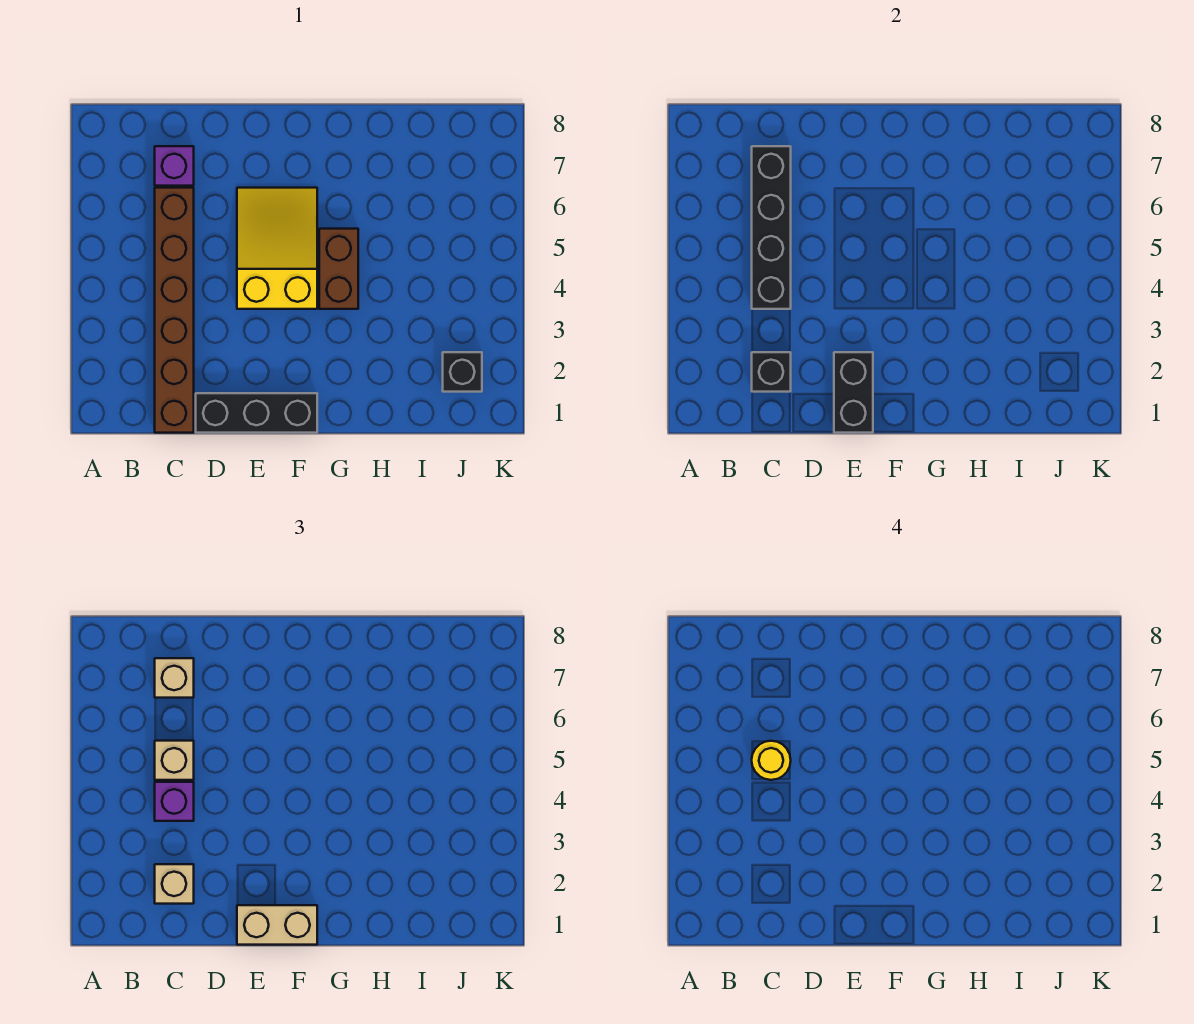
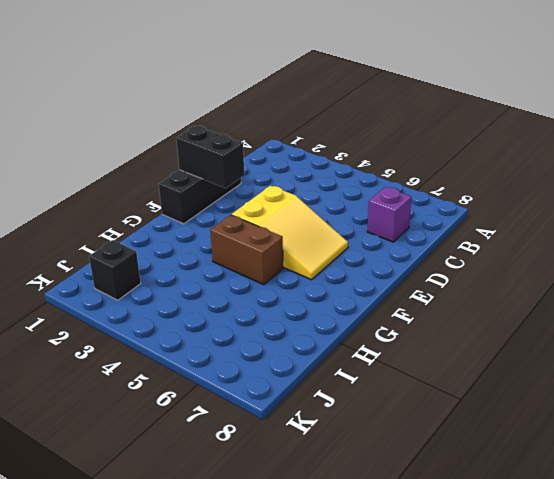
none -> brown 1x6 brick [155,188,194,433]
none -> black 1x1 brick [752,352,791,392]
none -> black 1x4 brick [752,146,791,309]

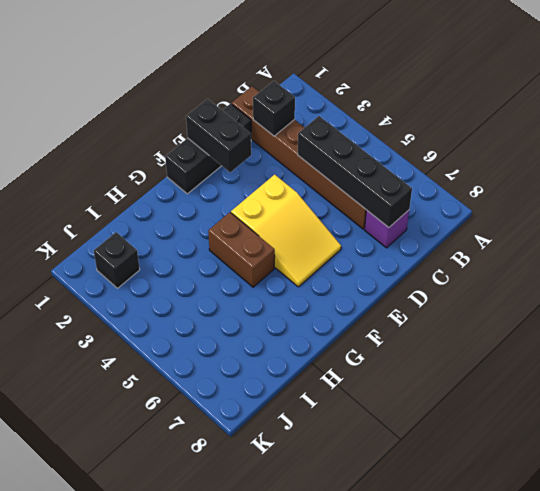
none -> tan 1x1 brick [155,864,194,904]
none -> purple 1x1 brick [155,782,194,821]
none -> tan 1x1 brick [155,741,194,780]

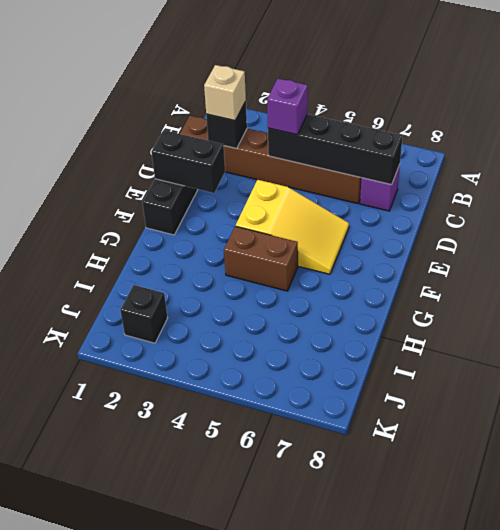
none -> tan 1x1 brick [155,741,194,780]
none -> tan 1x1 brick [155,658,194,698]
none -> tan 1x2 brick [237,905,317,945]

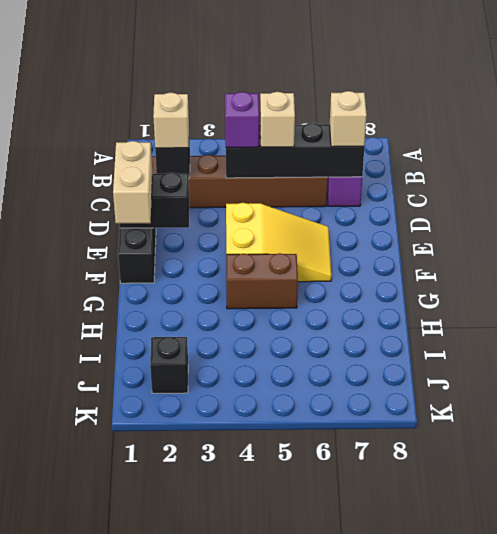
none -> yellow 1x1 round brick [752,741,791,780]

